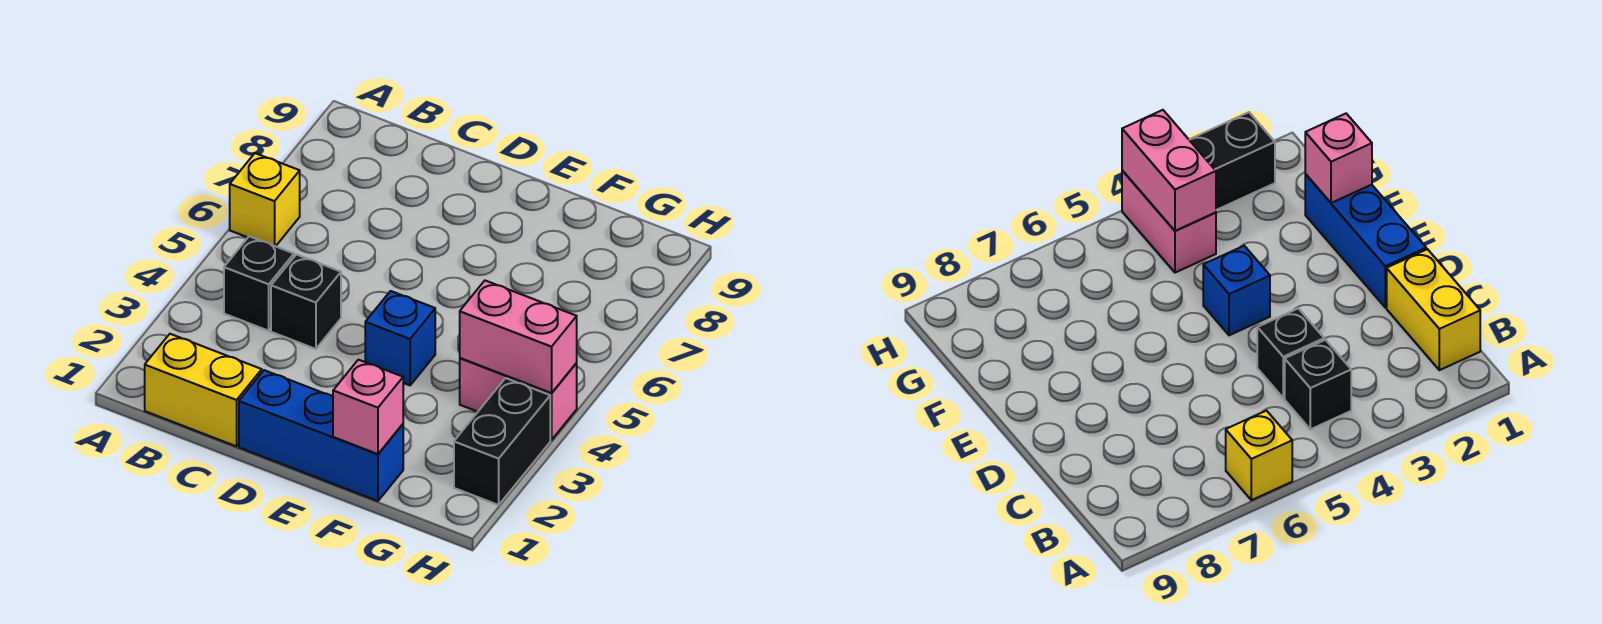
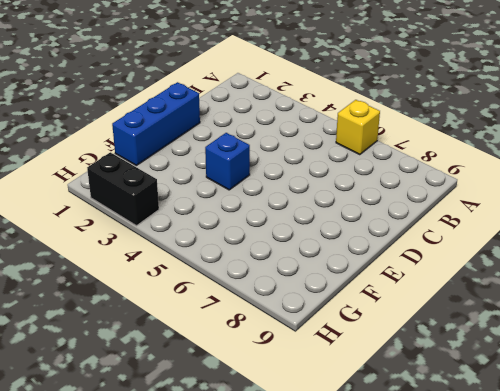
none -> yellow 1x2 brick [145,334,262,446]
none -> black 1x1 brick [224,236,294,331]

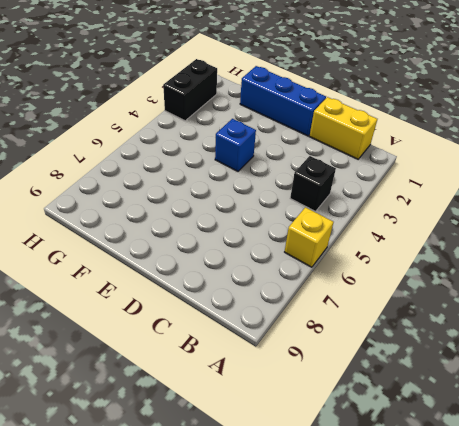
none -> black 1x1 brick [271,254,341,349]
none -> pink 1x2 brick [460,358,577,440]

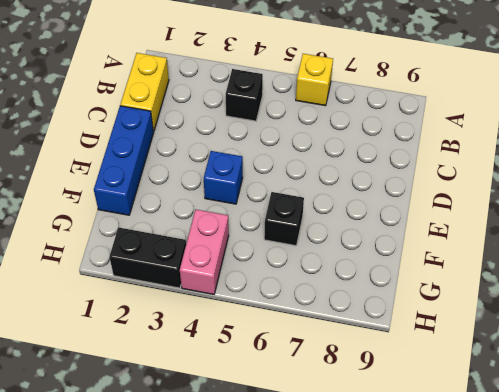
black 1x1 brick [264,192,304,246] -> black 1x1 brick moved to [271,254,341,349]
none -> pink 1x1 brick [333,360,403,454]
none -> pink 1x2 brick [460,281,577,393]

